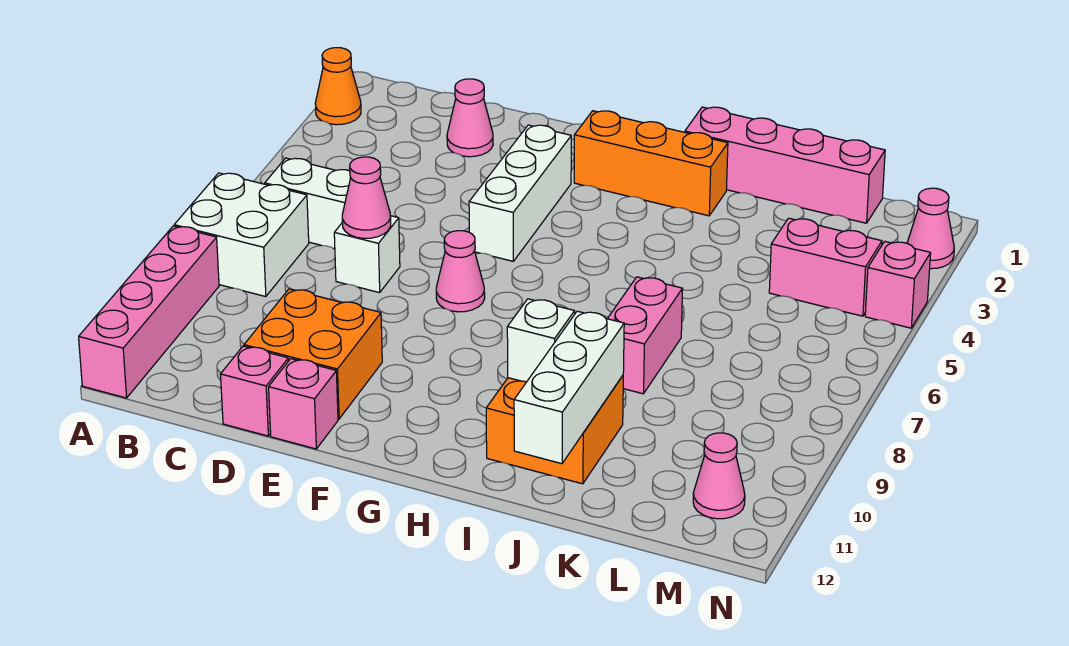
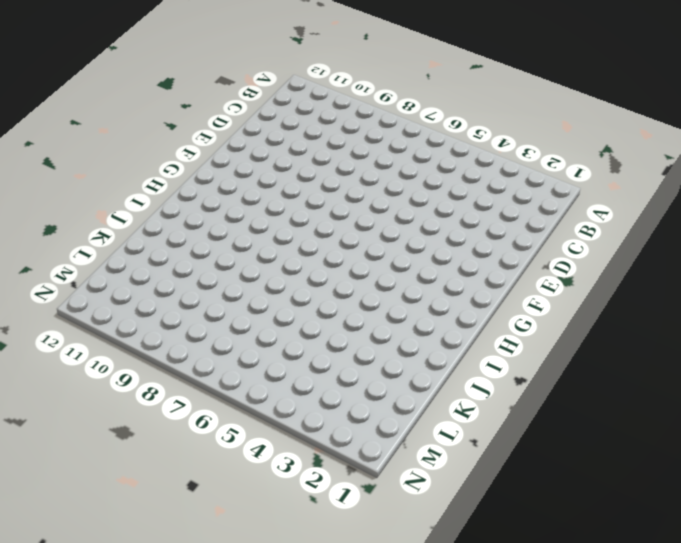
none -> orange 1x1 cone [315,48,361,125]
none -> white 2x2 brick [174,173,309,297]
none -> pink 1x4 brick [79,226,219,398]

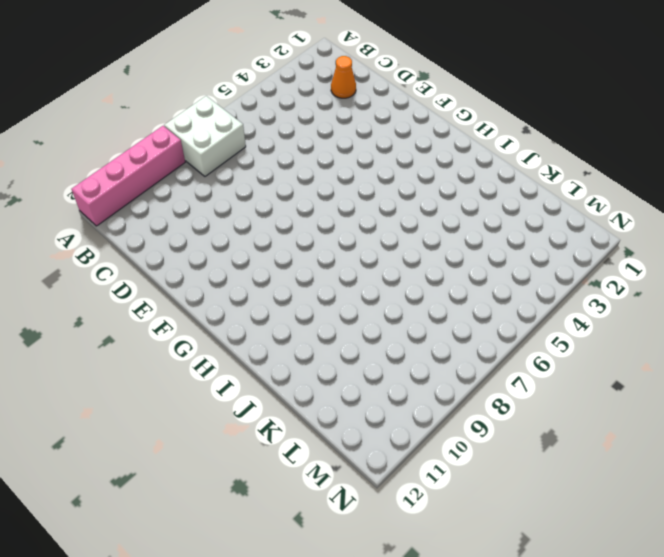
orange 1x1 cone [331,56,356,98] -> orange 1x1 cone moved to [315,48,361,125]
none -> white 1x2 brick [265,158,350,249]
none -> pink 1x1 cone [447,79,493,157]
none -> white 1x1 brick [334,216,400,293]

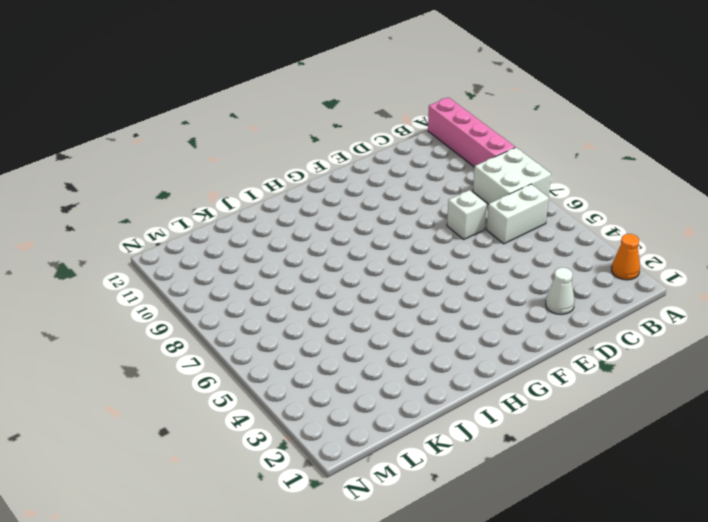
white 1x1 cone [546,267,575,315] -> pink 1x1 cone [447,79,493,157]
none -> orange 2x2 brick [244,289,382,419]
none -> pink 1x1 brick [221,346,288,436]
none -> pink 1x1 brick [269,359,338,449]

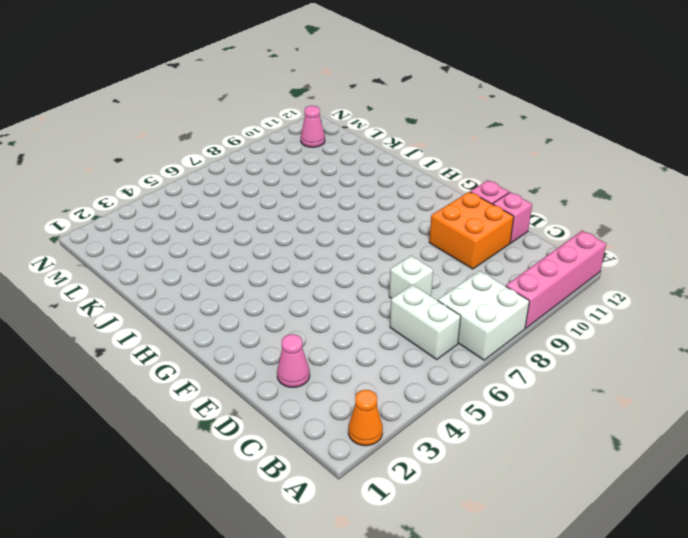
none -> white 1x3 brick [469,125,571,261]
none -> pink 1x1 cone [436,231,485,312]
none -> orange 1x3 brick [574,111,728,216]

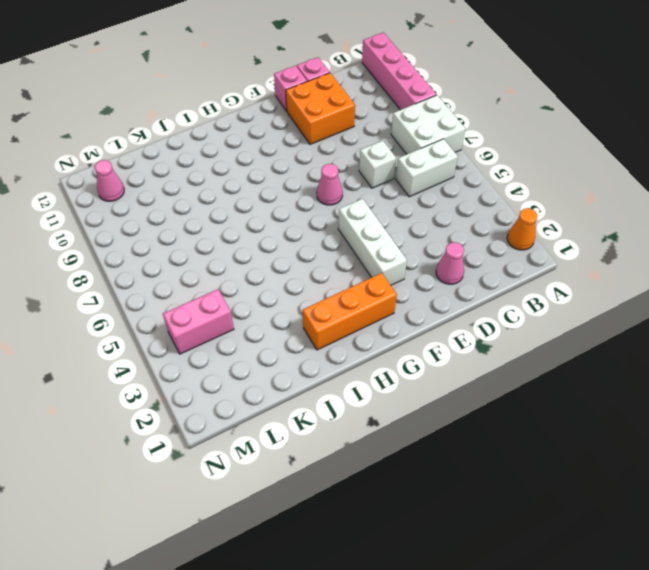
none -> pink 1x4 brick [685,107,885,223]
none -> orange 2x2 brick [486,376,623,484]
none -> pink 1x2 brick [607,277,683,394]

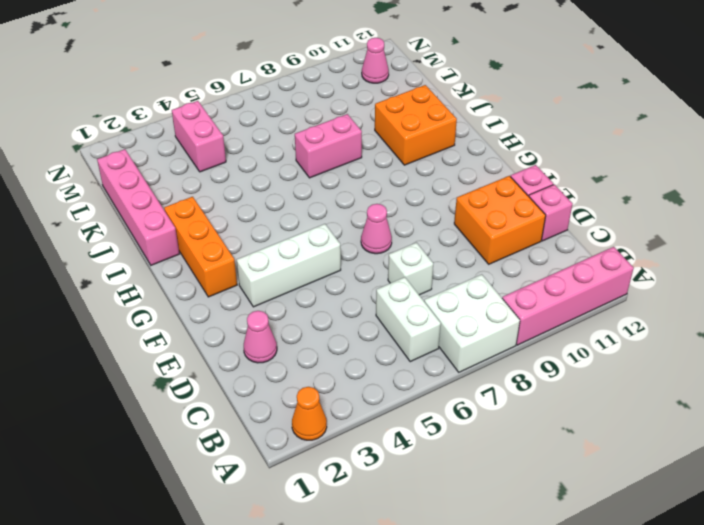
none -> pink 1x1 cone [907,188,954,269]
none -> pink 1x1 brick [865,241,931,328]
none -> pink 1x1 cone [342,157,391,238]

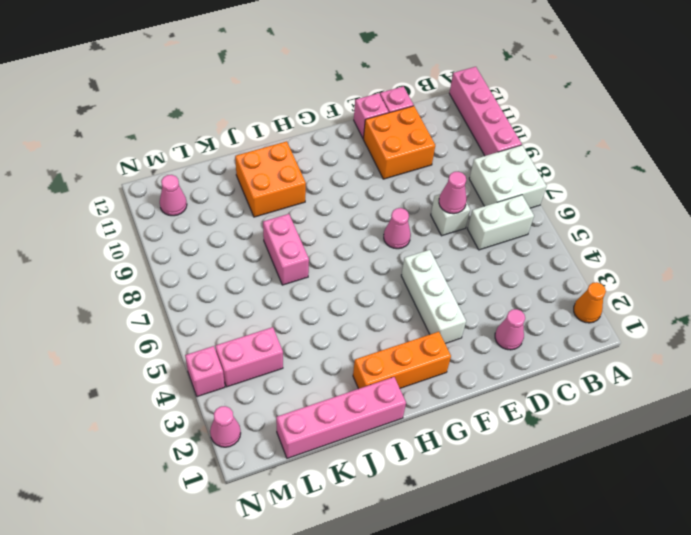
none -> white 1x1 brick [507,299,575,382]
none -> white 1x3 brick [514,311,624,464]

